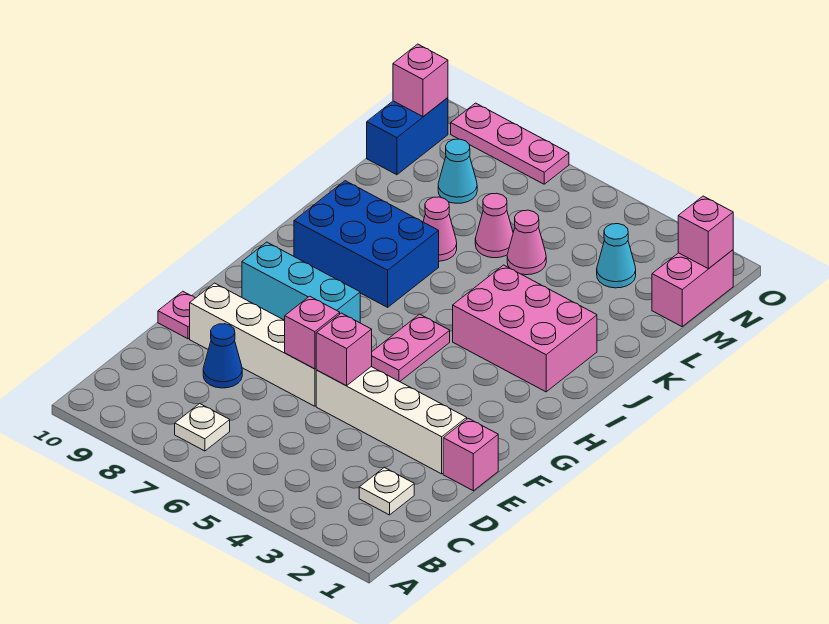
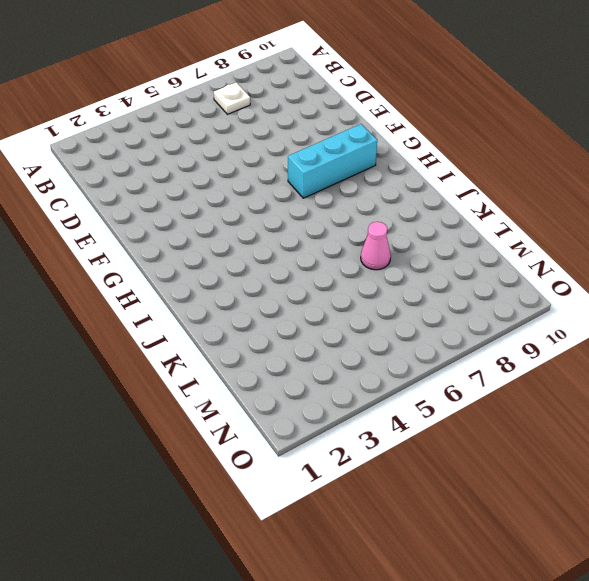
none -> white 1x1 plate [359,467,414,515]
none -> blue 1x1 cone [203,324,242,388]
none -> pink 1x1 brick [443,418,498,491]

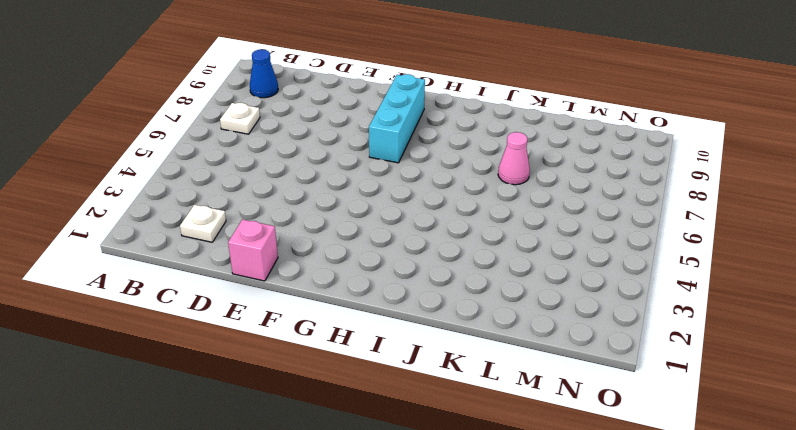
blue 1x1 cone [250,50,278,98] -> blue 1x1 cone moved to [203,324,242,388]
none -> white 1x4 brick [316,367,467,474]
none -> white 1x4 brick [190,283,316,406]
none -> pink 1x1 plate [158,291,195,339]

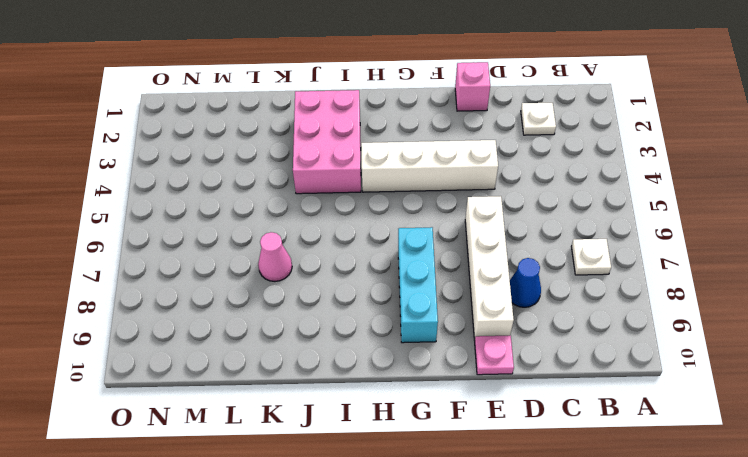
white 1x4 brick [361,140,498,192] -> white 1x4 brick turned to [316,367,467,474]
none -> pink 1x2 plate [371,314,450,382]
none -> blue 2x3 brick [294,181,439,307]
none -> pink 1x1 cone [507,210,546,275]

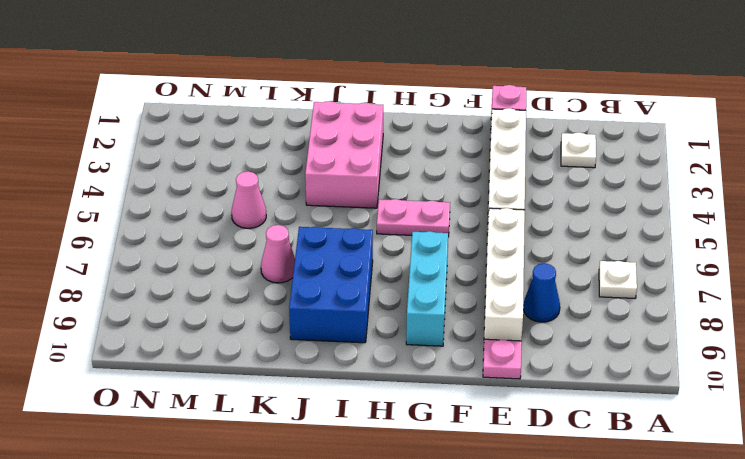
none -> pink 1x1 cone [475,193,513,258]
none -> pink 1x2 brick [652,250,733,326]
none -> cyan 1x1 cone [597,224,636,288]

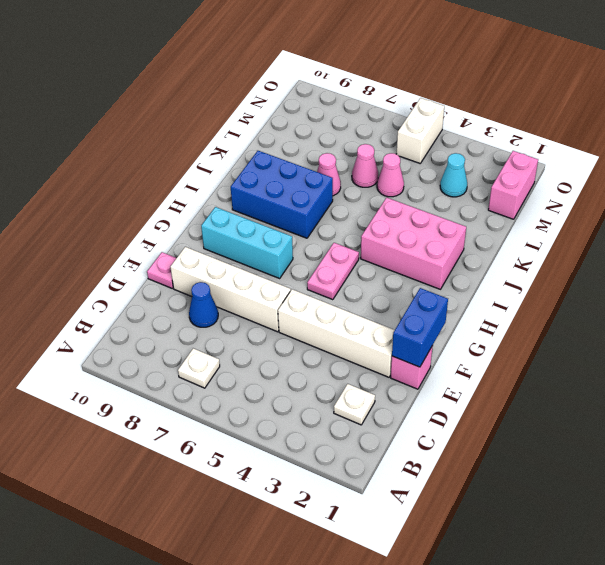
blue 1x2 brick [392,288,448,367] -> blue 1x2 brick moved to [367,98,448,175]
white 1x2 brick [397,98,444,163] -> none
none -> cyan 1x1 cone [438,139,477,203]
none -> pink 1x3 plate [451,103,569,184]
none -> pink 1x1 brick [316,313,372,386]

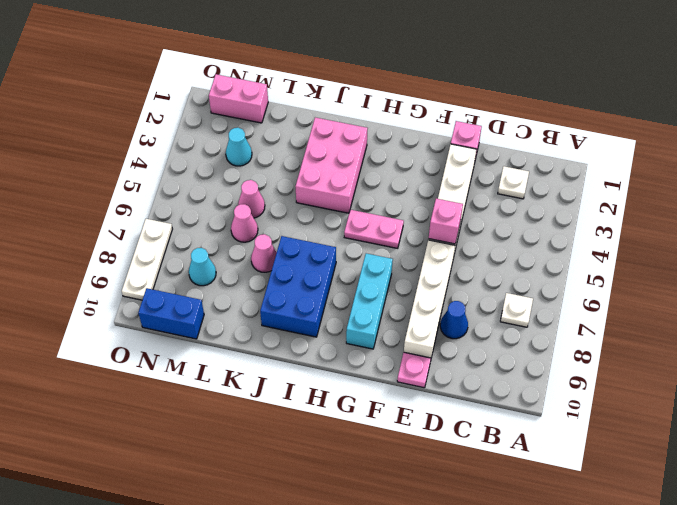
white 1x3 plate [122,219,172,300] -> pink 1x3 plate [451,103,569,184]
none -> pink 1x1 brick [284,296,340,369]
none -> pink 1x1 brick [678,196,733,268]
none -> pink 1x1 brick [393,44,448,117]

